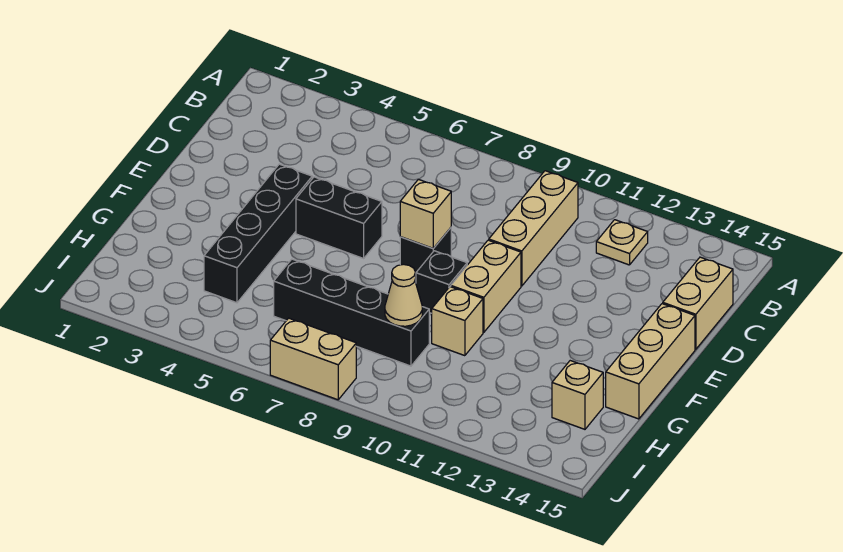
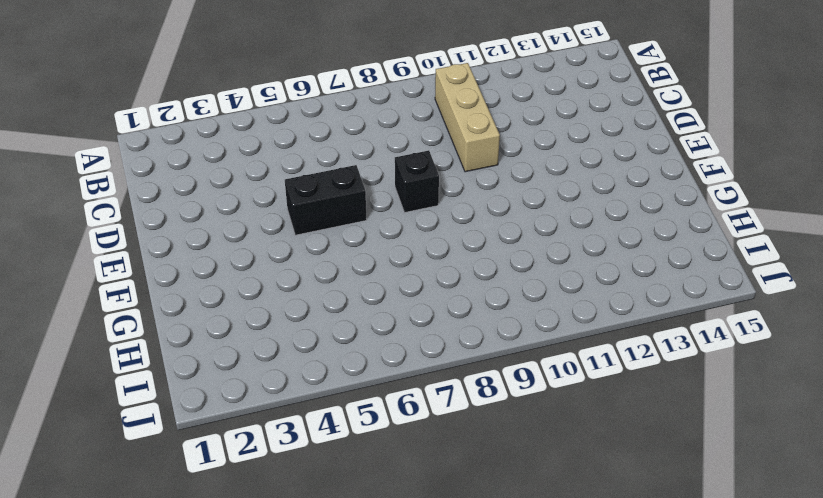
none -> tan 1x1 plate [596,220,648,265]
none -> tan 1x2 brick [663,257,733,349]
none -> black 1x4 brick [204,164,312,303]

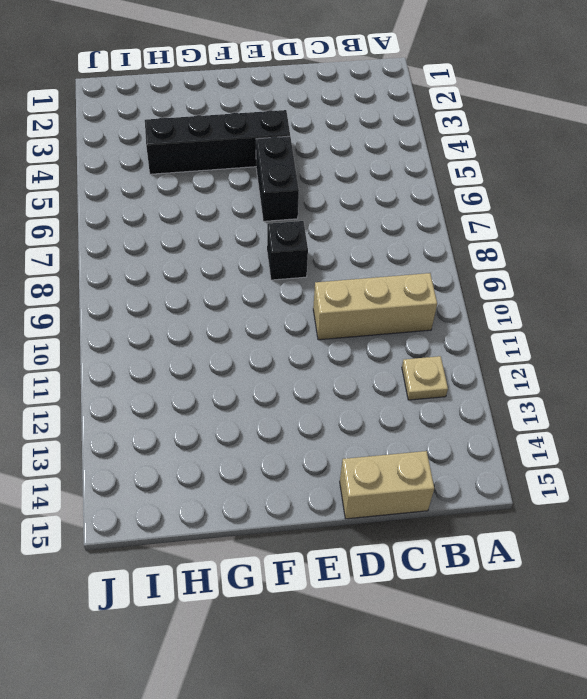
none -> tan 1x2 brick [451,240,521,332]
none -> tan 1x3 brick [606,304,695,419]
none -> black 1x1 brick [416,251,467,313]

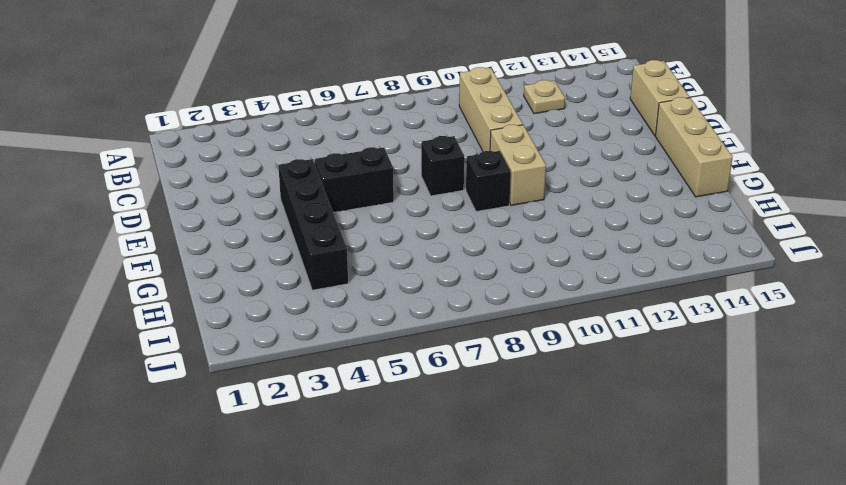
none -> tan 1x1 brick [432,287,483,356]
none -> black 1x4 brick [274,259,429,366]
none -> tan 1x1 brick [552,361,603,429]

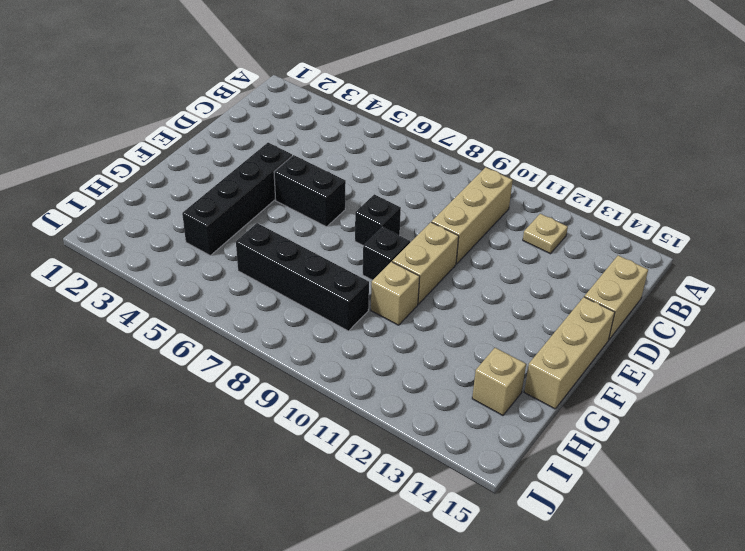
none -> tan 1x2 brick [270,318,356,400]
none -> tan 1x1 brick [400,179,451,248]
none -> tan 1x1 cone [385,264,422,326]

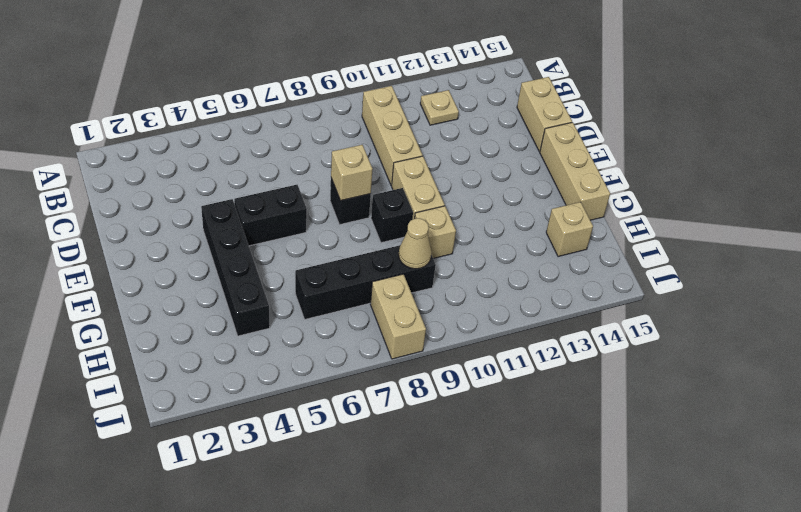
tan 1x2 brick [370,274,426,359] -> tan 1x2 brick turned to [270,318,356,400]

